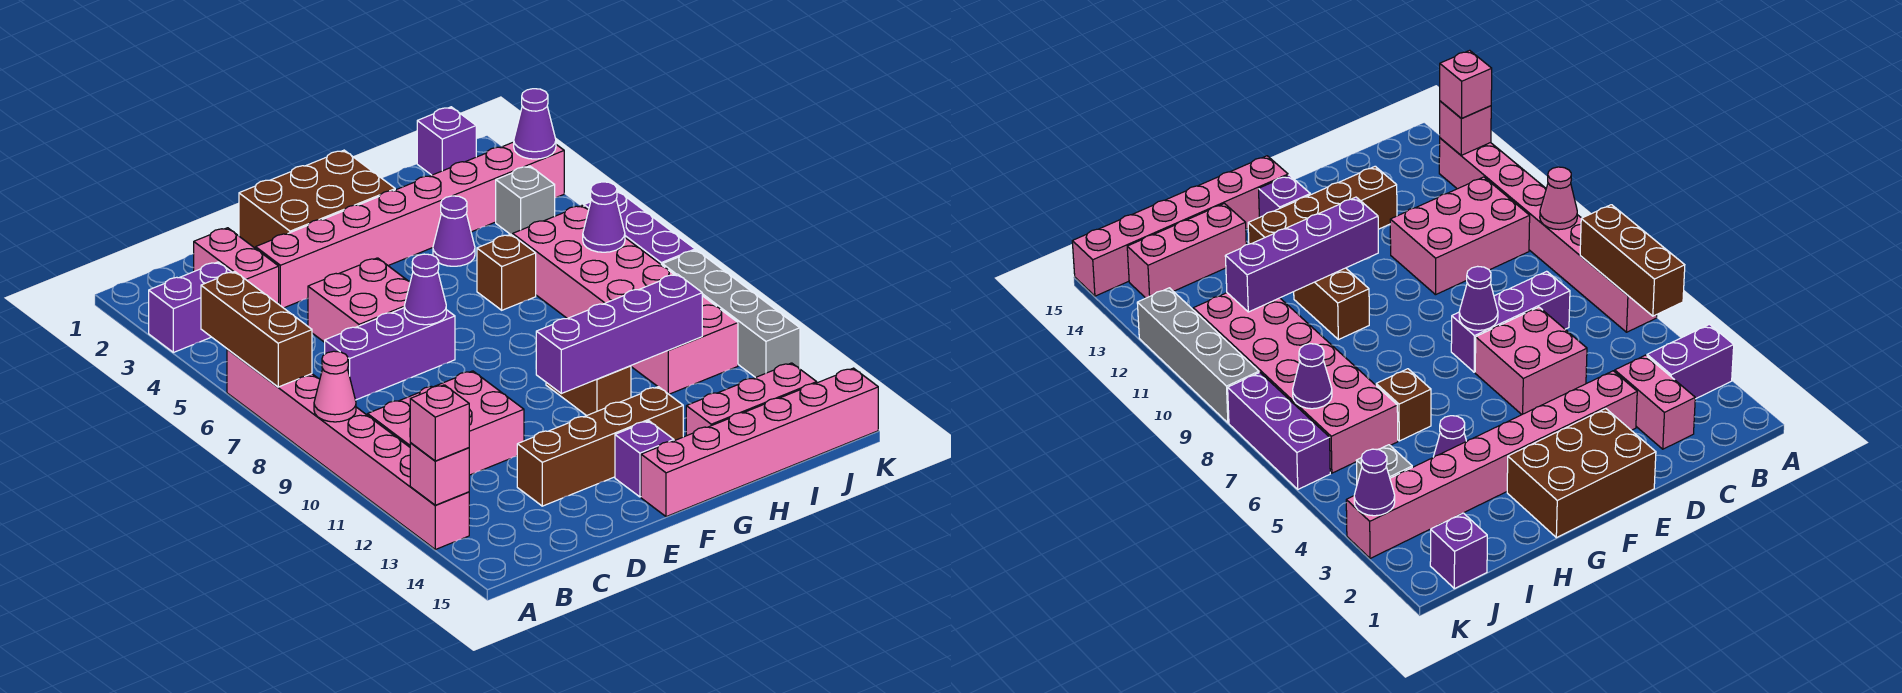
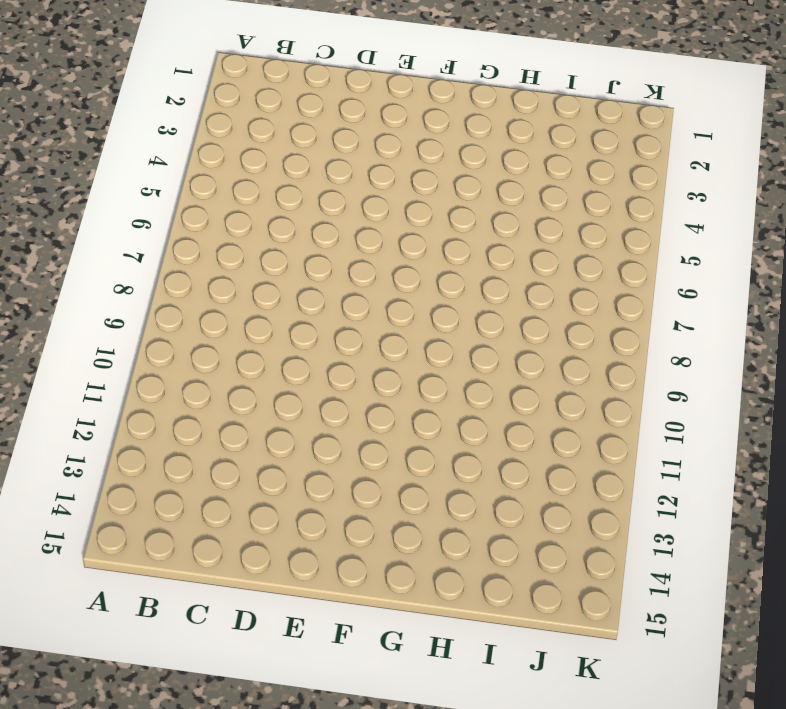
none -> purple 1x2 brick [149,262,232,352]
none -> pink 1x8 brick [227,349,469,549]
none -> pink 2x3 brick [367,371,524,475]

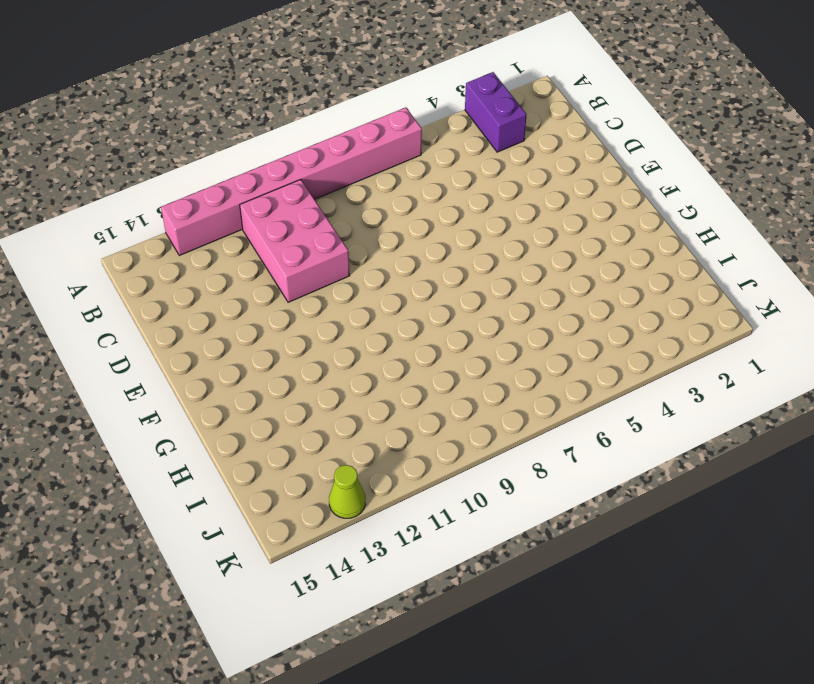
lime 1x1 cone [329,465,365,518] -> none
none -> pink 1x2 brick [194,228,279,304]
none -> purple 1x3 brick [325,308,455,400]
none -> pink 1x8 brick [256,142,564,308]

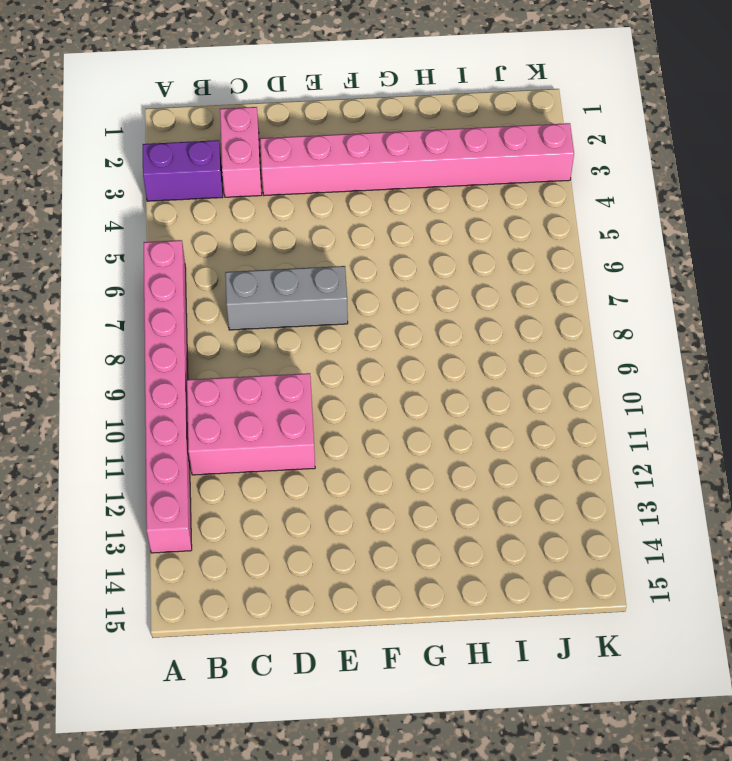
grey 1x3 brick [225,266,348,330] -> purple 1x3 brick [325,308,455,400]
none -> pink 2x2 brick [308,258,410,342]
none -> brown 1x4 brick [517,387,683,506]
none -> brown 2x3 brick [239,150,395,249]

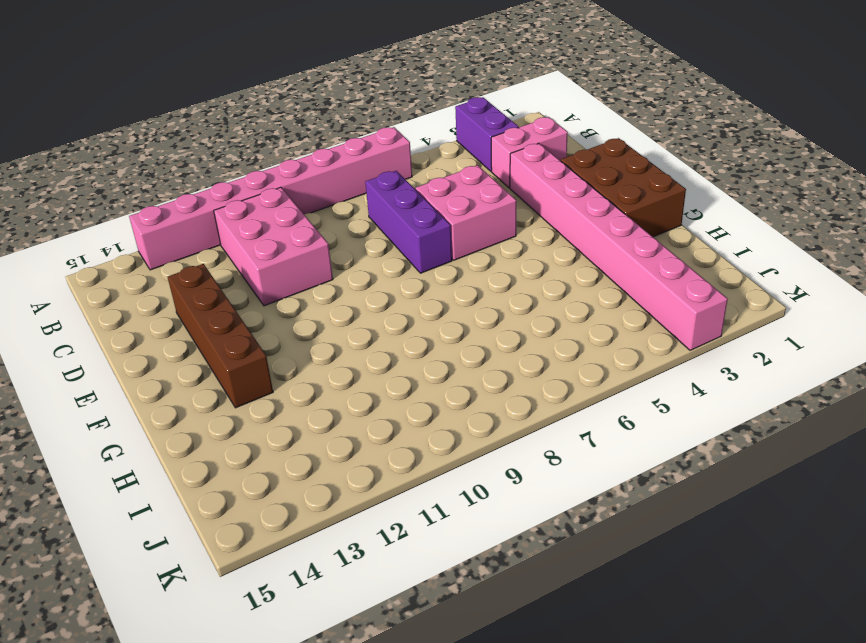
none -> purple 1x1 brick [615,421,674,497]
none -> pink 1x6 brick [641,368,878,517]
none -> brown 1x2 brick [546,366,631,416]

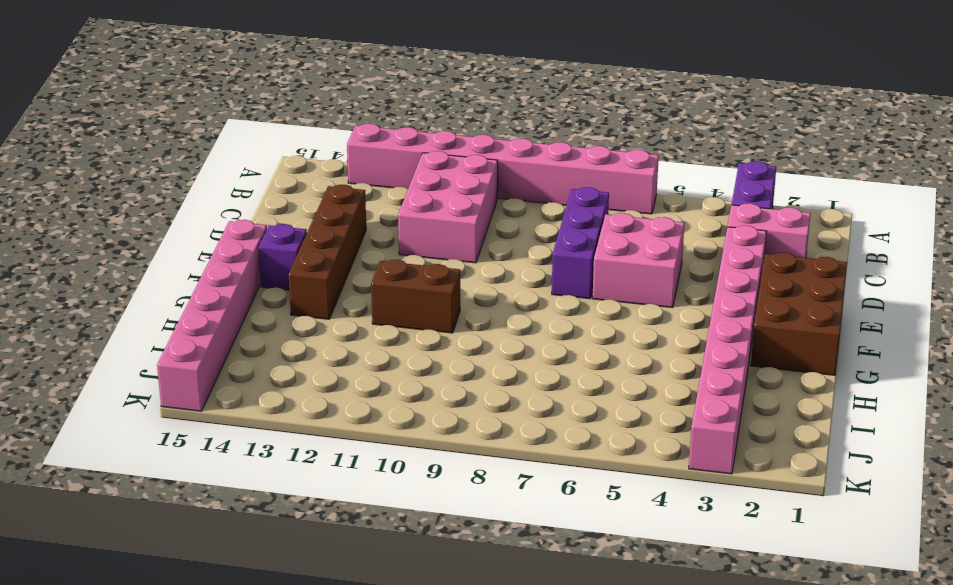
none -> purple 1x1 cone [433,196,475,266]
none -> brown 1x1 brick [477,234,536,310]
none -> pink 1x3 brick [686,363,817,436]

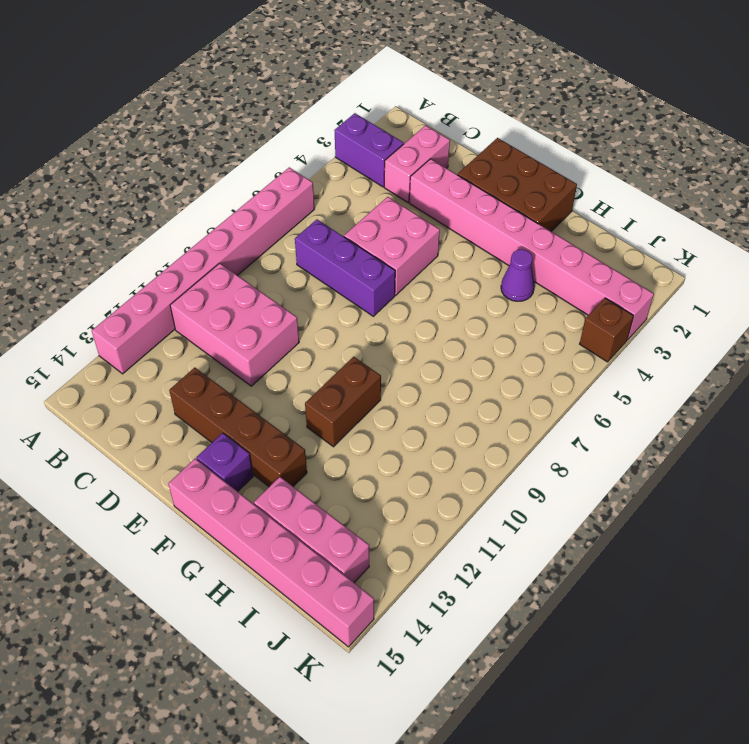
brown 1x1 brick [580,298,634,362] -> brown 1x1 brick moved to [477,234,536,310]
none -> pink 2x6 brick [513,206,738,394]
none -> purple 1x1 brick [417,107,476,175]
none -> grey 1x1 brick [496,166,555,235]

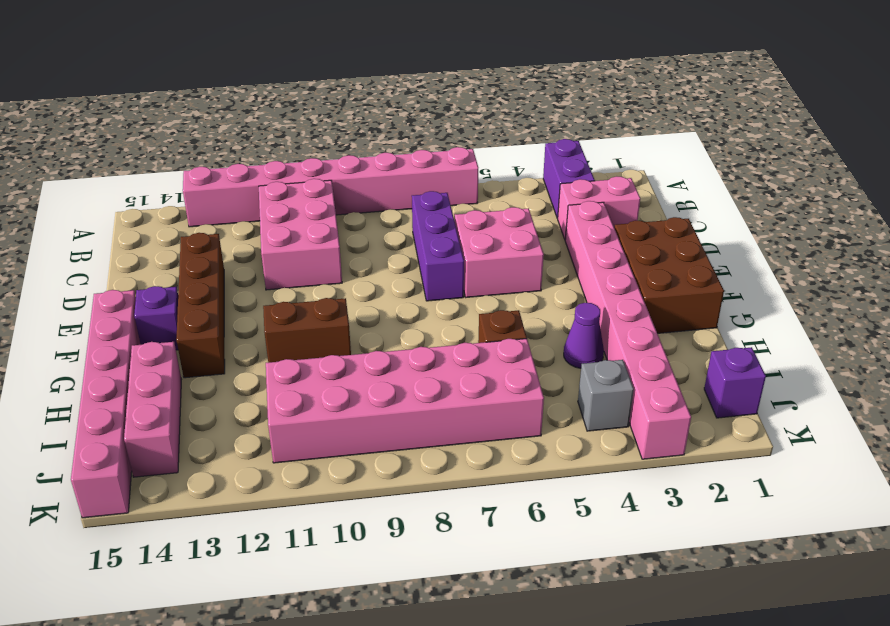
none -> purple 1x3 brick [584,191,695,265]
none -> grey 1x4 brick [662,250,800,378]
none -> brown 1x3 brick [201,272,312,387]

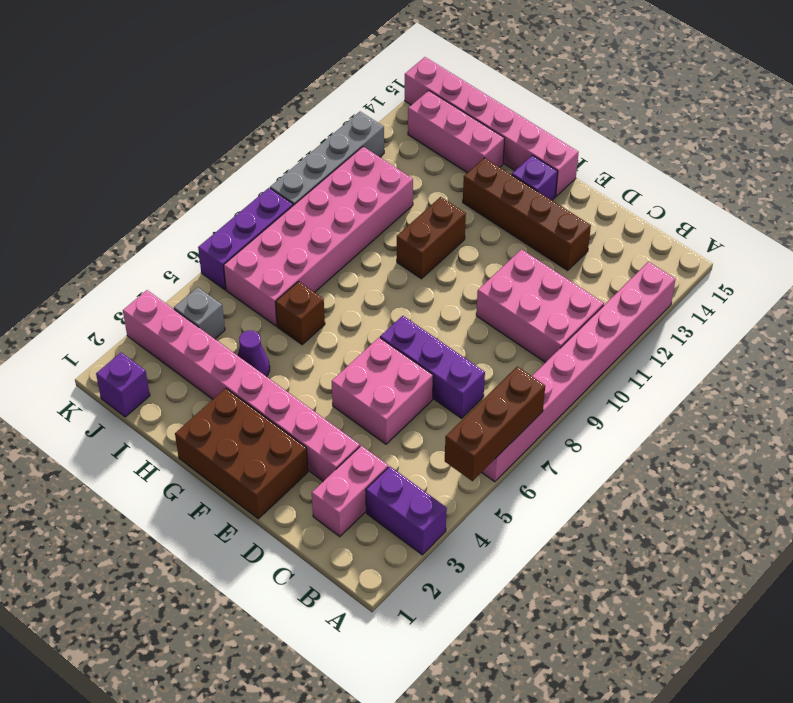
none -> pink 1x1 cone [314,351,356,422]
none -> pink 1x1 brick [410,443,469,505]
none -> purple 1x1 cone [404,254,446,325]

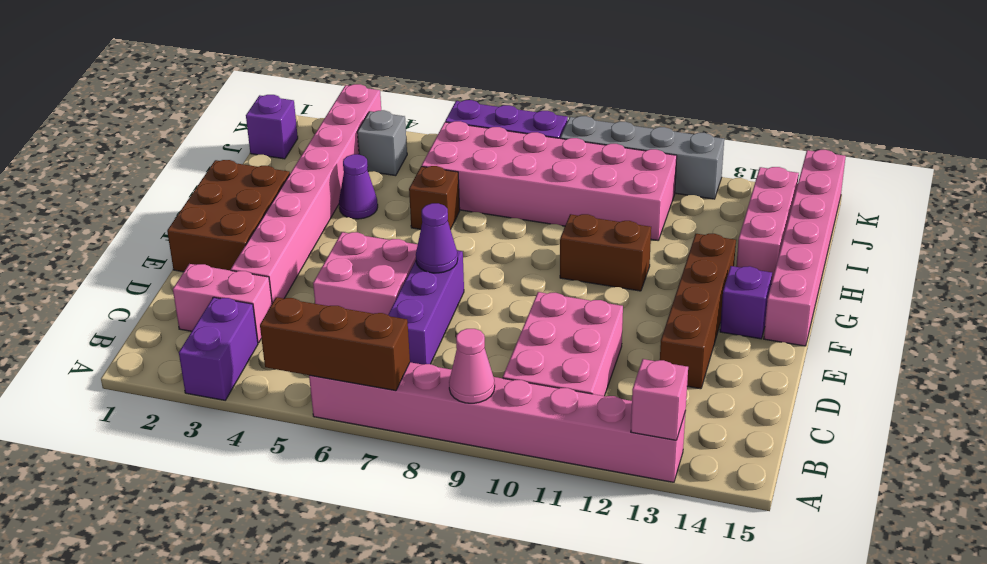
none -> purple 1x4 brick [536,274,702,394]
none -> purple 1x1 cone [583,182,625,252]
none -> purple 1x1 cone [514,89,556,159]

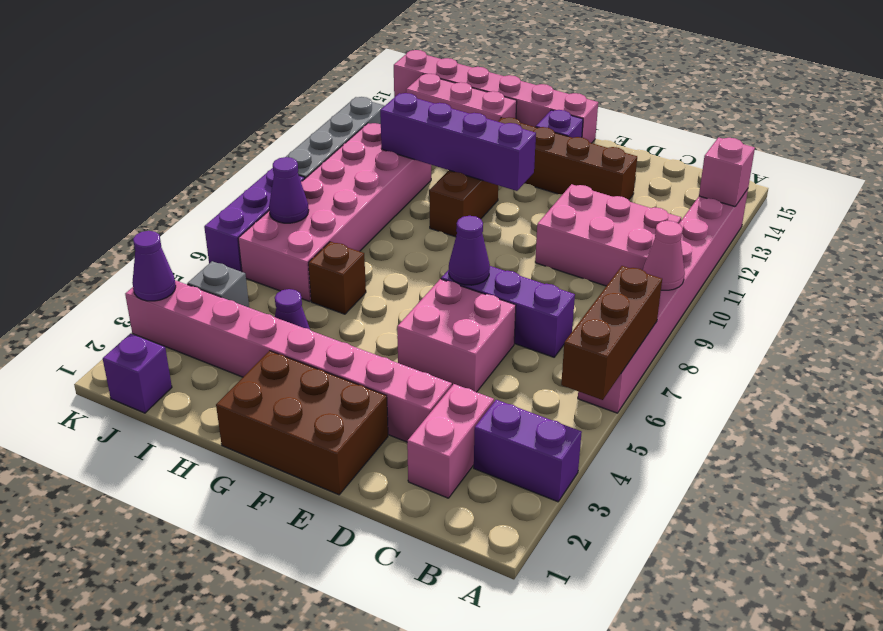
none -> pink 1x1 brick [410,385,469,461]

